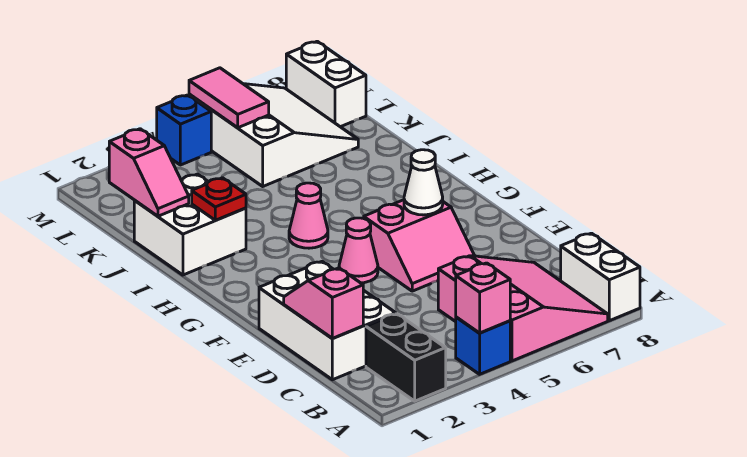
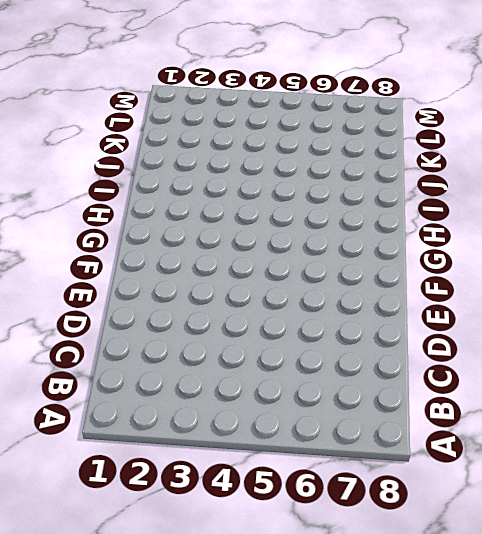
none -> black 1x2 brick [366,314,446,401]
none -> blue 1x1 brick [456,317,510,374]
none -> pink 3x3 slope [438,256,608,361]

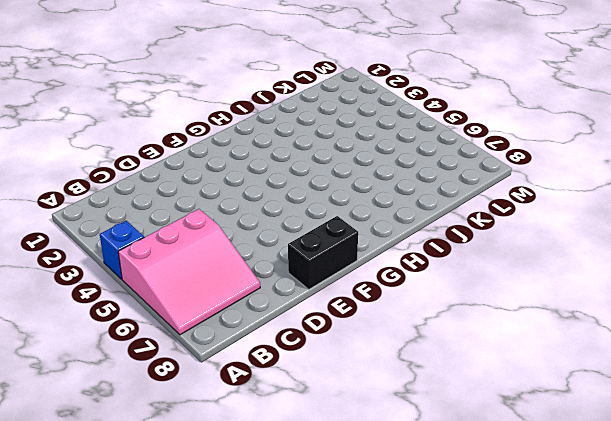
black 1x2 brick [288,216,358,289] -> black 1x2 brick moved to [366,314,446,401]
none -> white 1x2 brick [561,233,640,321]
none -> white 2x3 brick [259,262,396,380]
none -> pink 2x2 slope [364,200,475,291]

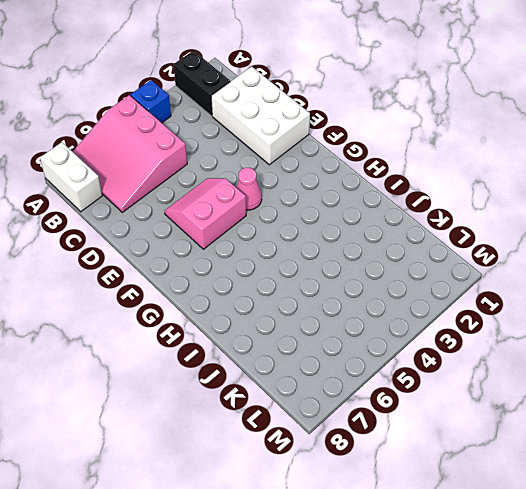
none -> pink 1x1 cone [289,183,328,248]
none -> white 2x2 brick [134,174,246,275]
none -> white 3x3 slope [189,84,358,186]

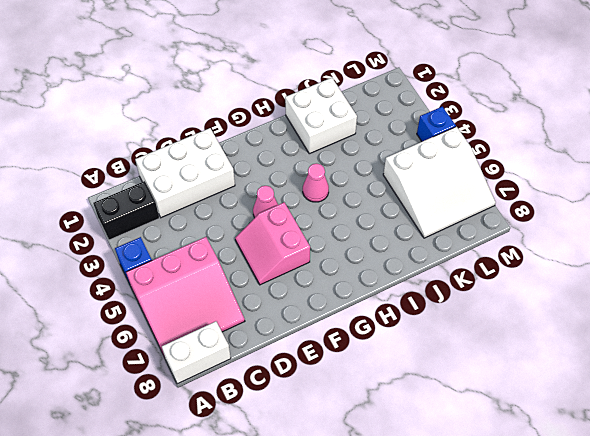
none -> white 1x2 brick [286,41,366,127]
none -> pink 1x1 brick [456,263,510,333]
none -> pink 1x2 slope [284,268,363,339]

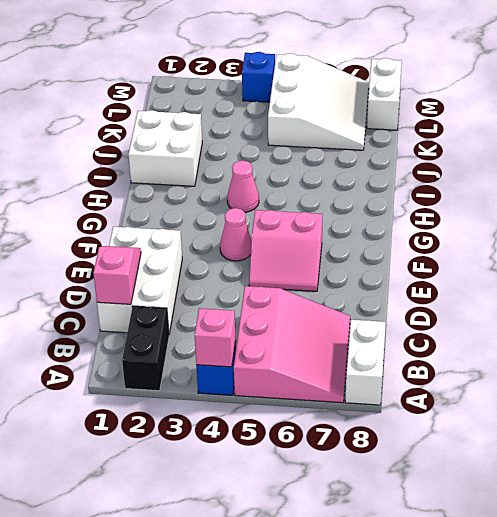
none -> white 1x1 cone [404,150,443,215]
none -> red 1x1 plate [192,178,246,220]
none -> pink 1x2 slope [109,129,189,216]

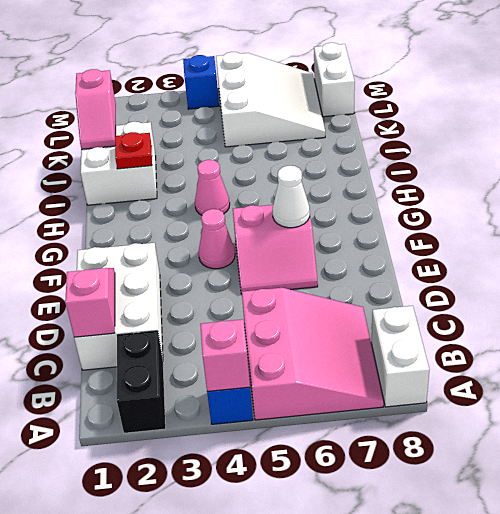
none -> pink 1x2 tile [189,68,269,128]

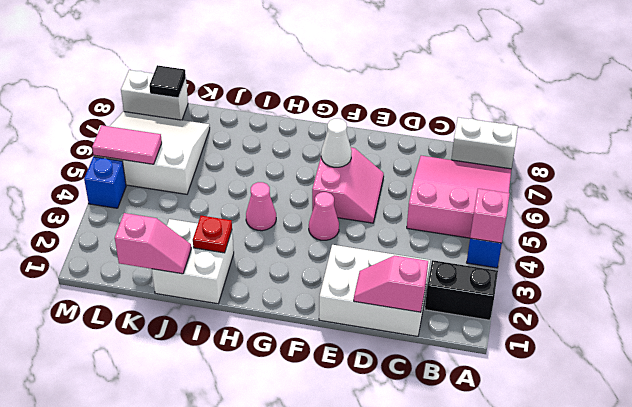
black 1x1 tile [149,65,186,98] -> none

